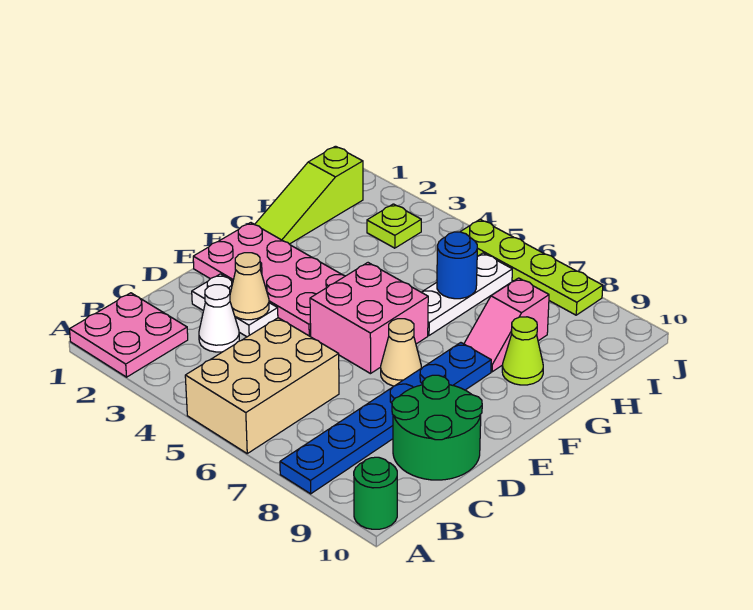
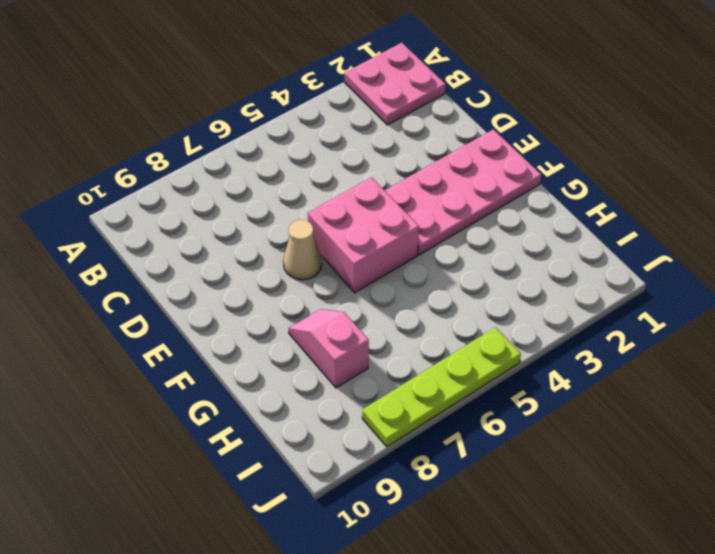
none -> tan 2x3 brick [185,318,339,453]
none -> blue 1x6 plate [280,343,491,494]
none -> green 1x1 round brick [354,457,397,529]

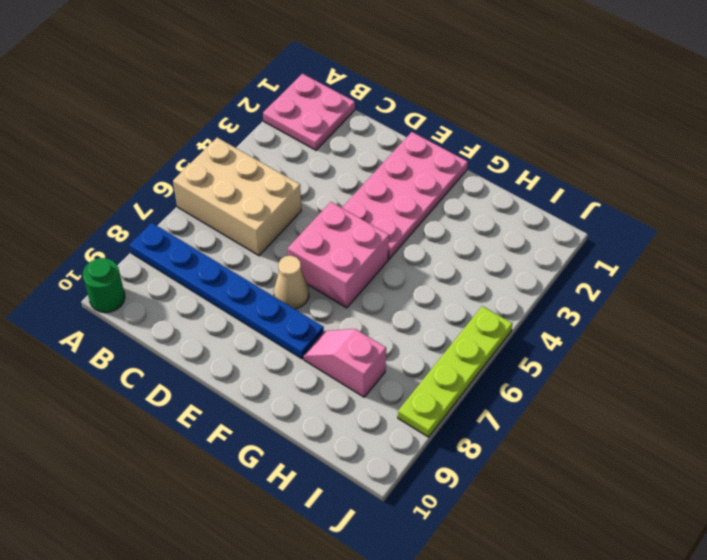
none -> white 1x1 cone [199,285,239,352]
none -> green 2x2 round brick [392,375,482,480]
none -> white 1x2 plate [192,274,278,337]

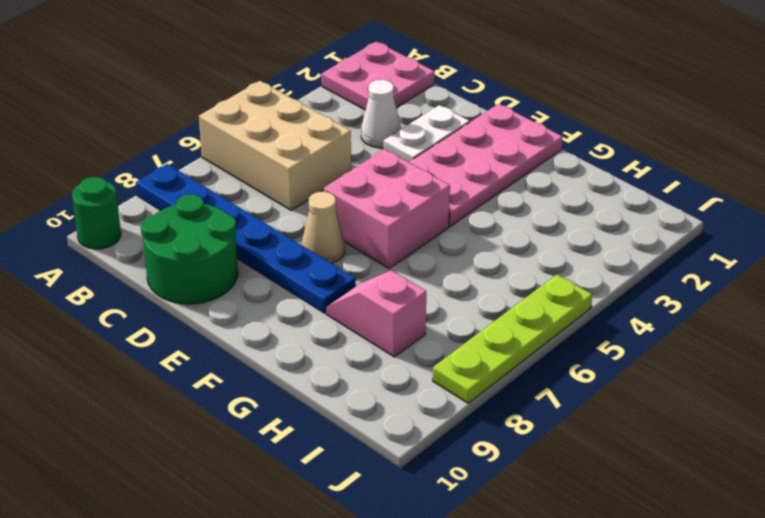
none -> lime 1x3 slope [255,146,363,244]
none -> white 1x3 plate [421,253,512,335]
none -> lime 1x1 cone [502,317,543,385]

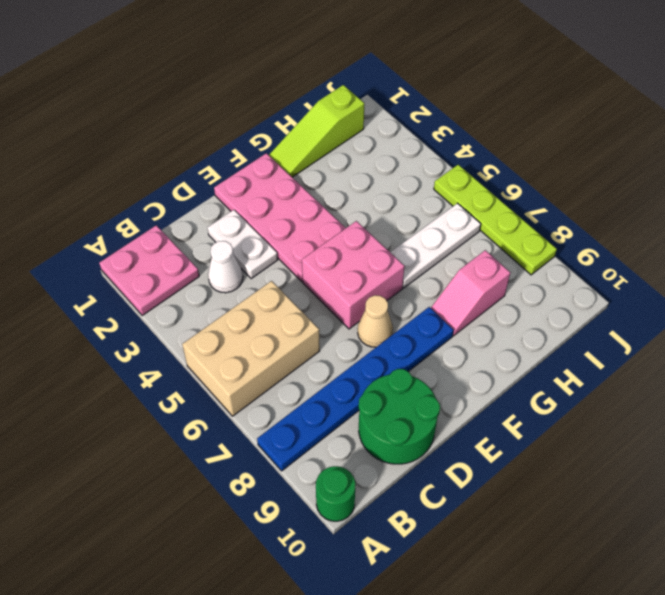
none -> lime 1x1 cone [502,317,543,385]
none -> lime 1x1 plate [367,204,421,248]
none -> tan 1x1 cone [230,253,269,320]

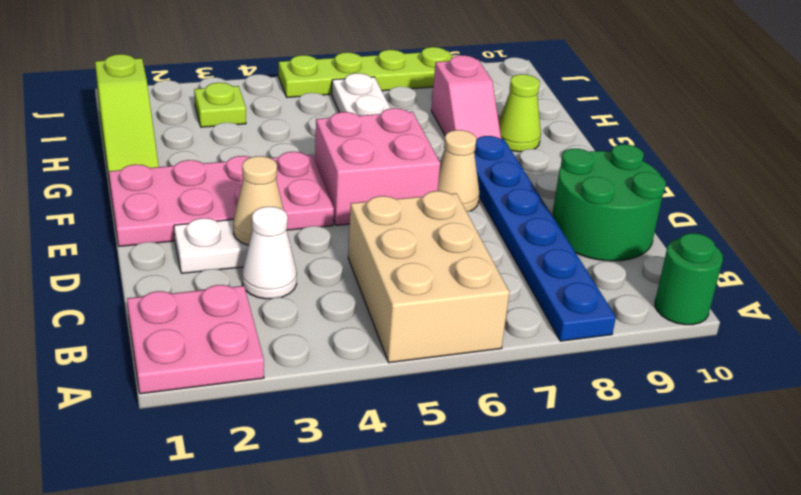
none -> blue 1x1 round brick [437,232,477,299]

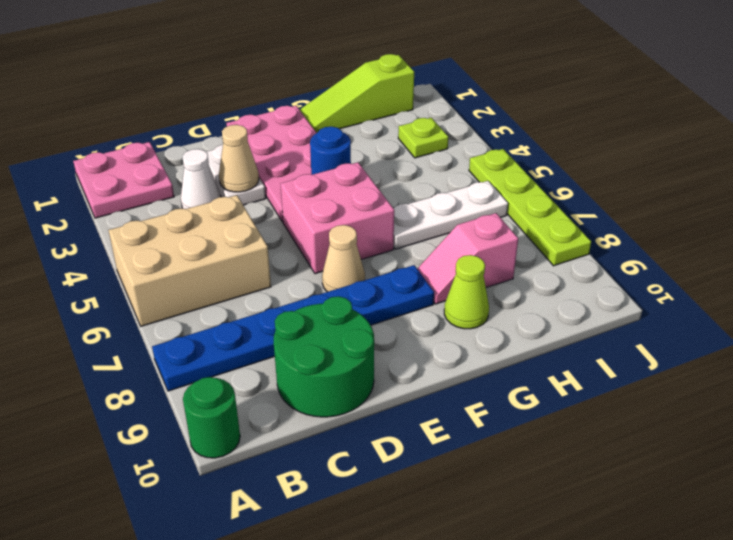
blue 1x1 round brick [310,127,351,175] -> blue 1x1 round brick moved to [437,232,477,299]

